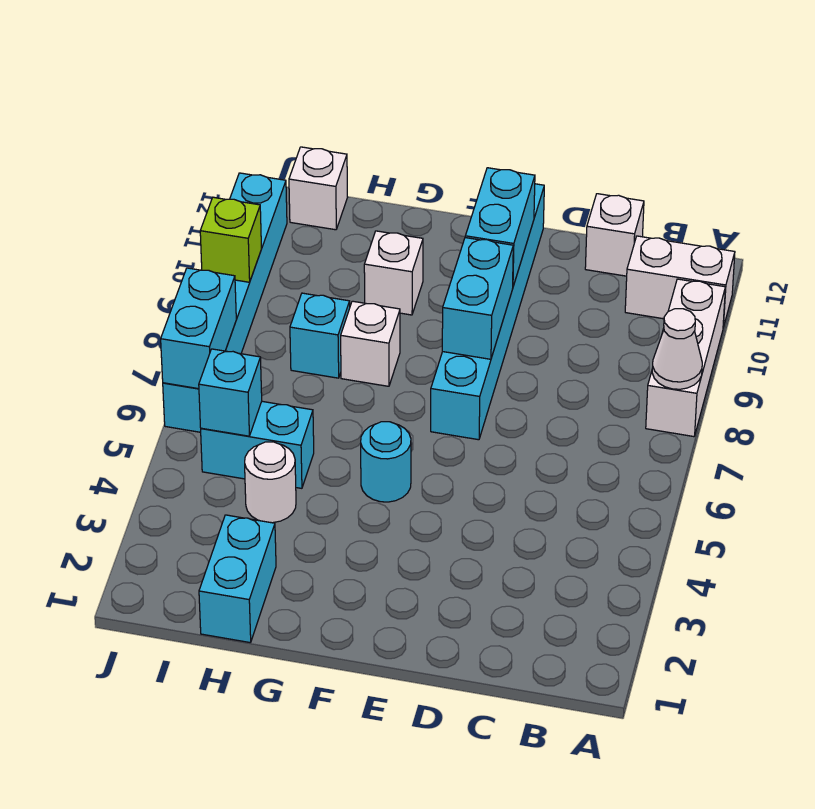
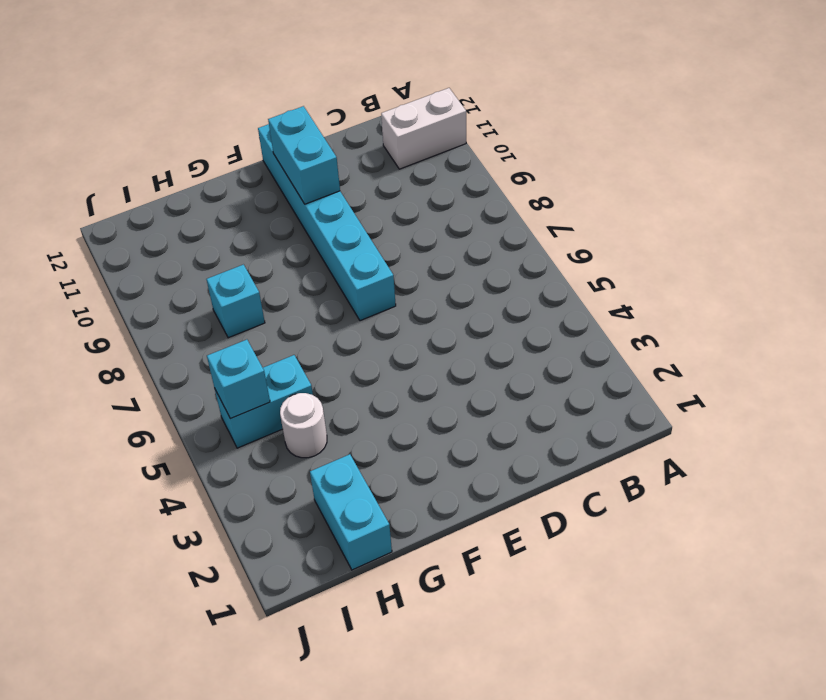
none -> white 1x3 brick [646,279,725,437]
none -> white 1x1 brick [585,194,644,276]
none -> cyan 1x1 round brick [361,422,411,502]

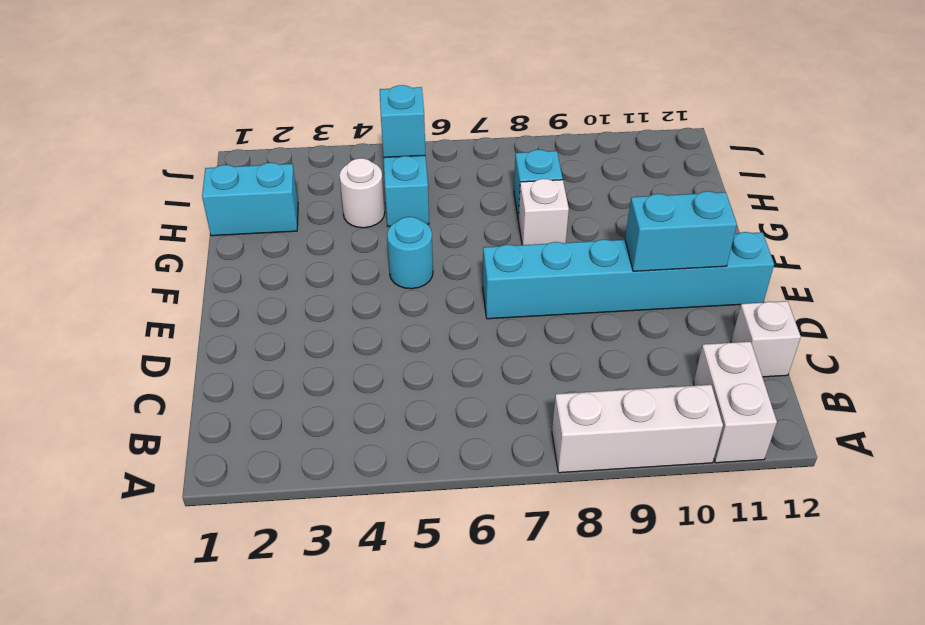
none -> white 1x1 brick [364,231,423,315]
none -> white 1x1 brick [289,147,347,230]
none -> cyan 1x6 brick [163,173,287,432]

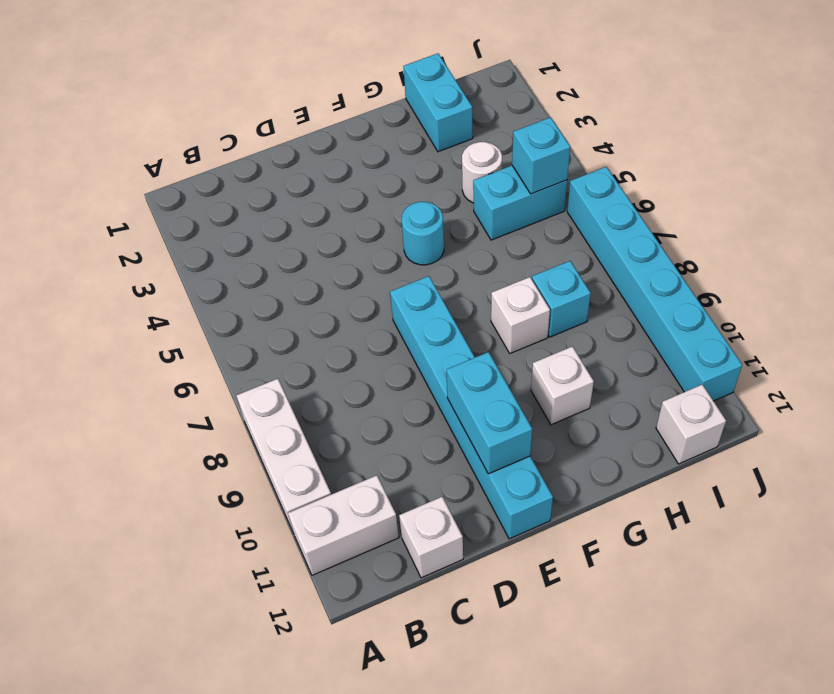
none -> white 1x1 cone [652,309,702,389]
none -> cyan 1x2 brick [442,238,513,359]
none -> cyan 1x2 brick [161,268,236,389]

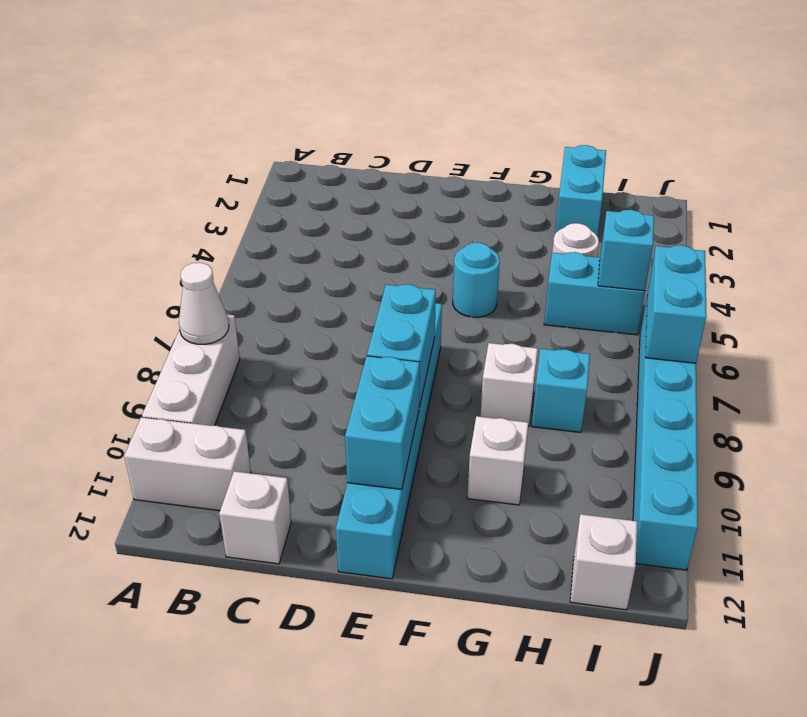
none -> lime 1x1 brick [200,197,262,282]

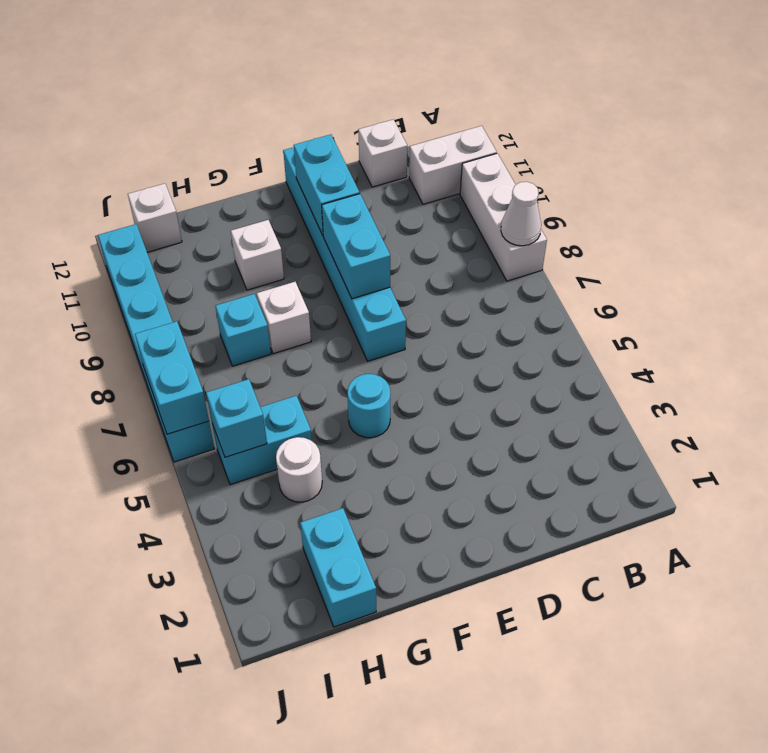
none -> lime 1x1 brick [200,197,262,282]

